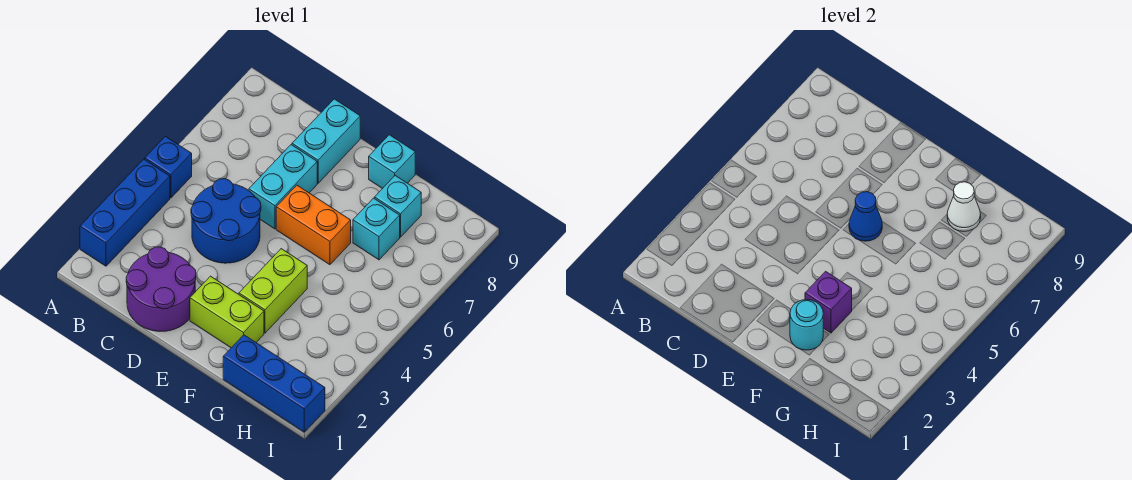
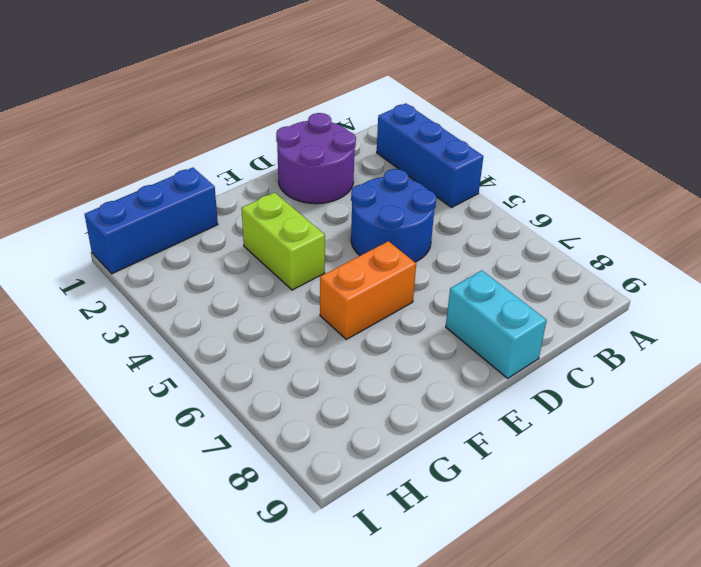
none -> blue 1x1 brick [145,136,192,198]
none -> cyan 1x2 brick [249,145,317,229]
none -> lime 1x2 brick [190,276,264,348]

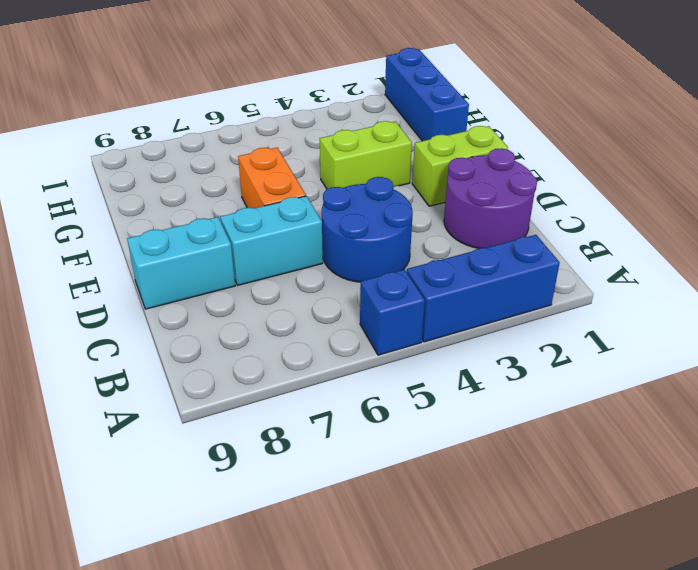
lime 1x2 brick [412,126,508,206] -> lime 1x2 brick turned to [190,276,264,348]
none -> cyan 1x1 brick [369,135,415,189]
none -> cyan 1x1 brick [353,198,400,260]
none -> cyan 1x1 brick [375,176,421,237]

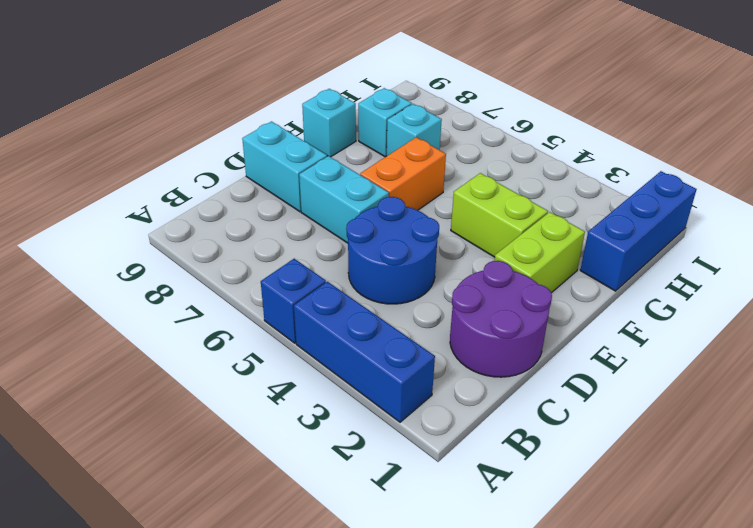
none -> blue 1x1 cone [849,192,882,241]
none -> cyan 1x1 round brick [790,300,823,350]
none -> purple 1x1 brick [805,271,852,333]

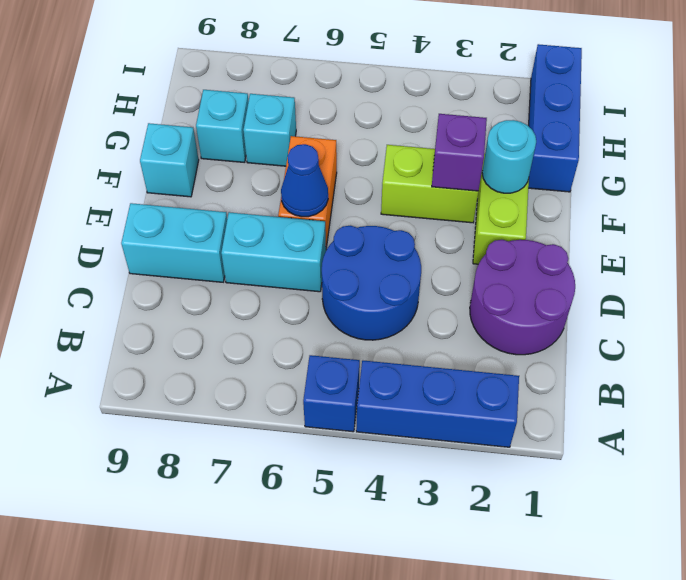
none -> white 1x1 cone [947,182,981,231]

